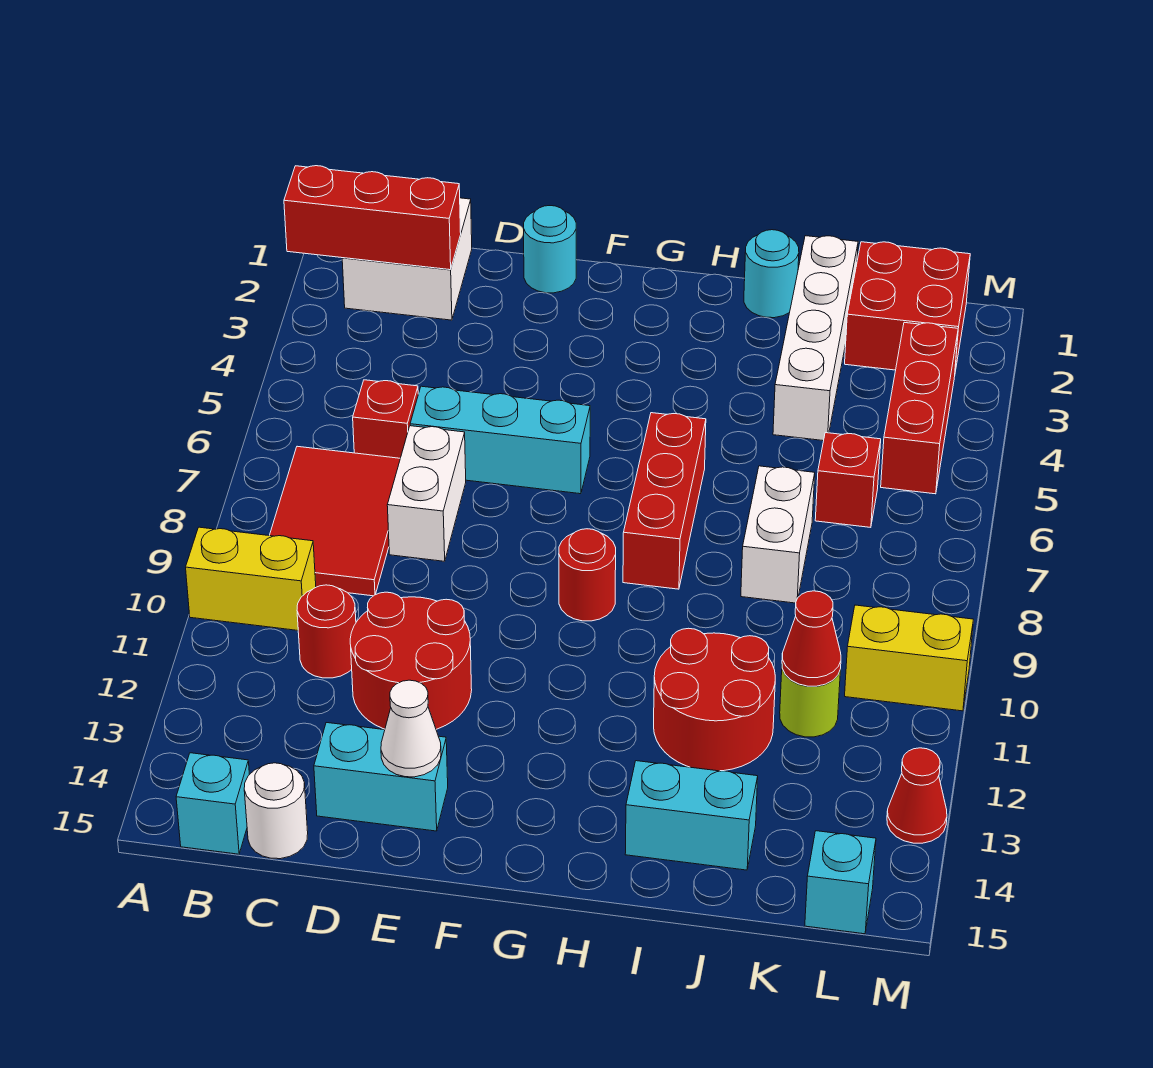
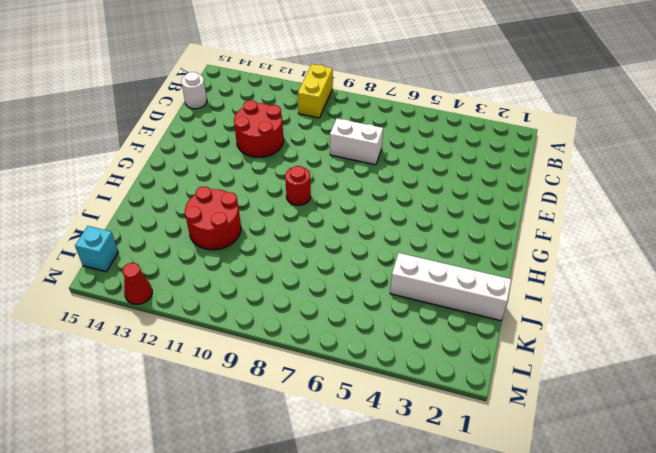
none -> white 2x2 brick [342,198,472,320]
none -> red 2x3 tile [269,446,400,596]
none -> cyan 1x1 brick [176,753,249,854]

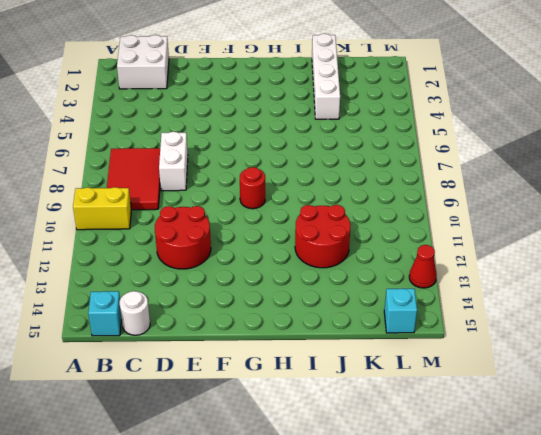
none -> red 1x1 brick [353,380,418,458]
none -> red 1x1 round brick [297,585,356,678]
none -> cyan 1x3 brick [410,386,590,494]

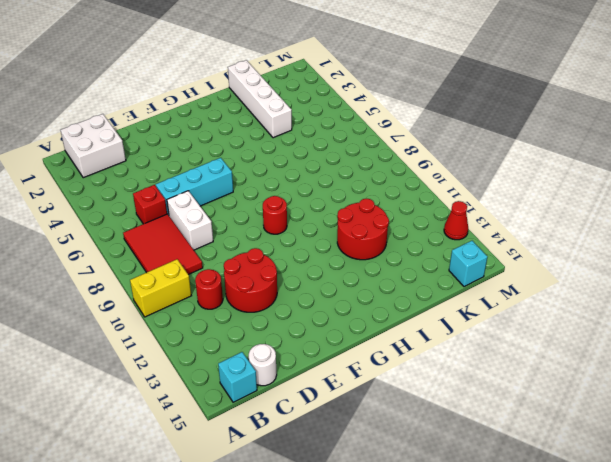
none -> cyan 1x2 brick [314,723,448,831]
none -> cyan 1x1 round brick [524,206,576,293]
none -> red 1x3 brick [623,413,706,589]

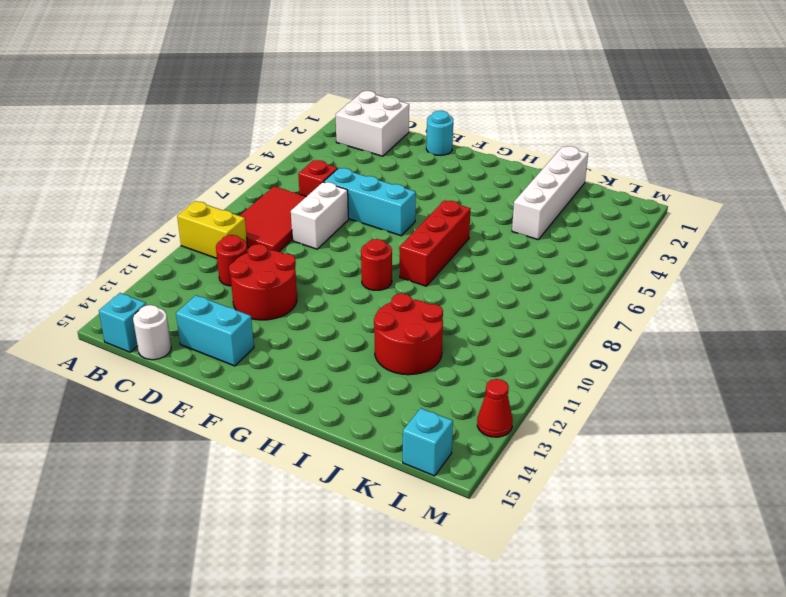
none -> cyan 1x1 round brick [744,230,799,318]
none -> cyan 1x2 brick [625,761,758,870]
none -> white 1x2 brick [741,466,815,603]

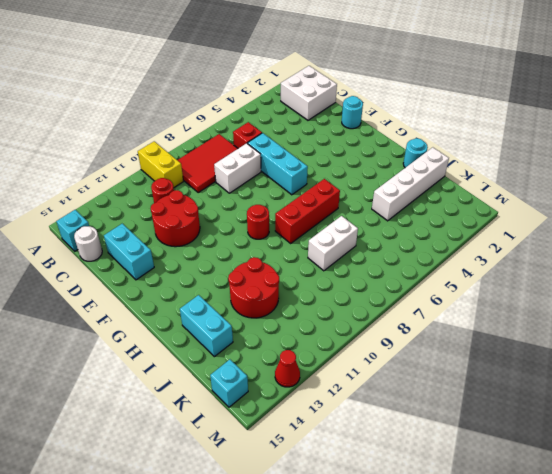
none -> red 2x2 brick [845,242,970,372]
none -> red 1x1 brick [815,433,881,527]
none -> lime 1x1 round brick [780,669,840,737]

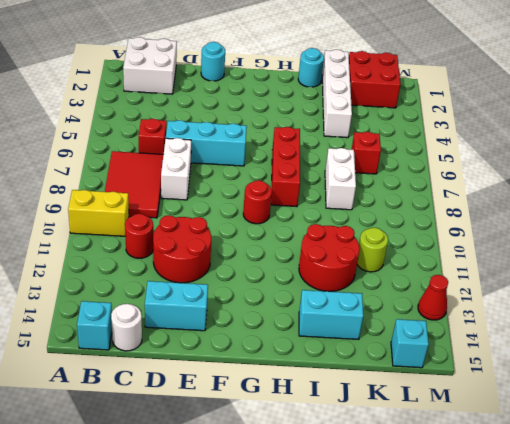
none -> red 1x3 brick [881,322,958,494]
none -> yellow 1x2 brick [845,605,973,711]
none -> red 1x3 brick [284,166,461,270]

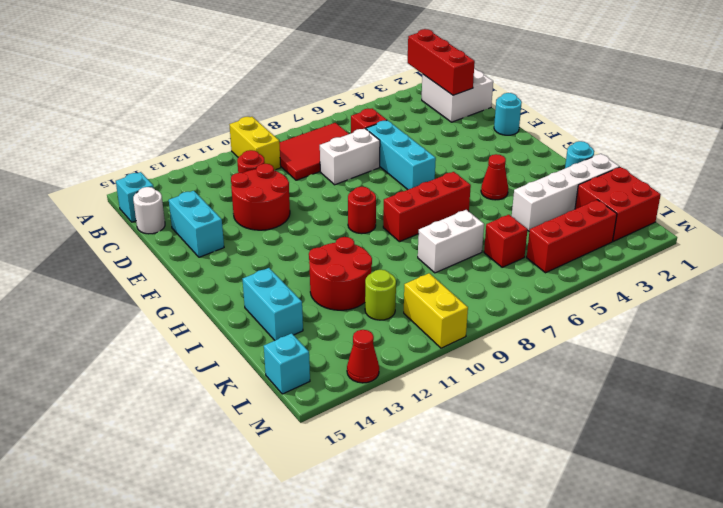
red 1x1 cone [481,154,508,200] -> red 1x1 cone moved to [782,591,841,686]
none -> white 1x1 cone [381,680,441,777]

